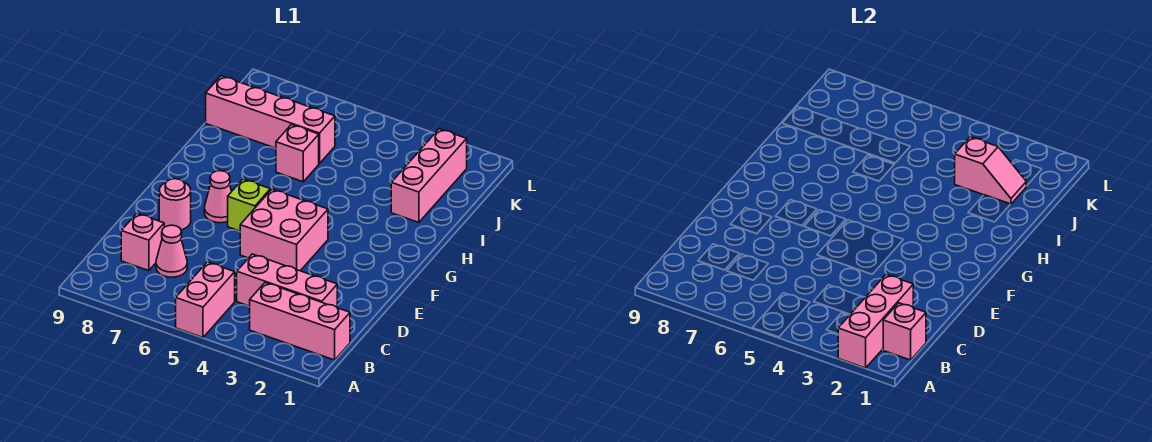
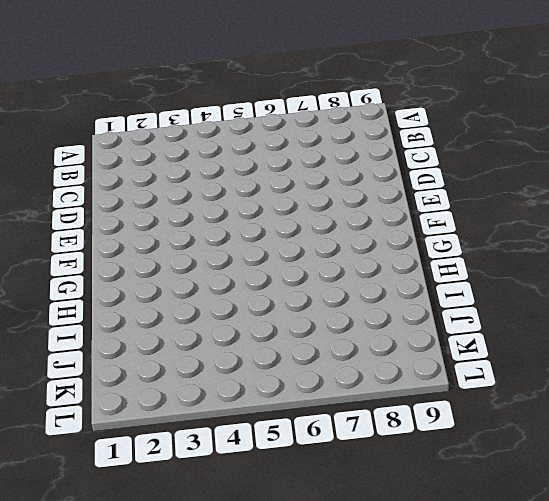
none -> pink 1x2 brick [176,262,235,337]
none -> pink 1x3 brick [250,283,350,360]
none -> pink 1x3 brick [237,254,337,307]

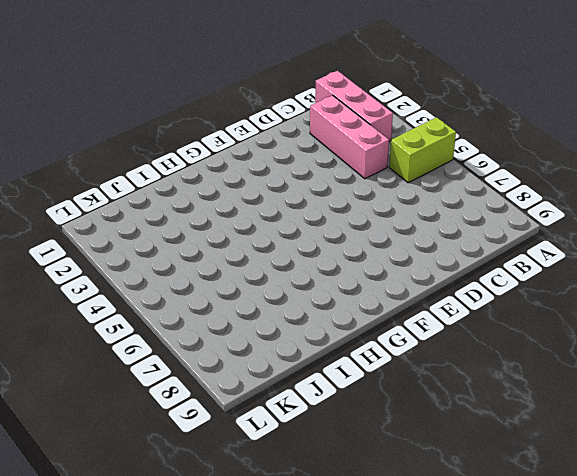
lime 1x2 brick [389,117,456,183] -> pink 1x2 brick [176,262,235,337]
none -> pink 1x1 cone [156,225,187,277]
none -> pink 1x1 brick [121,213,164,271]
none -> pink 2x2 brick [240,189,328,271]

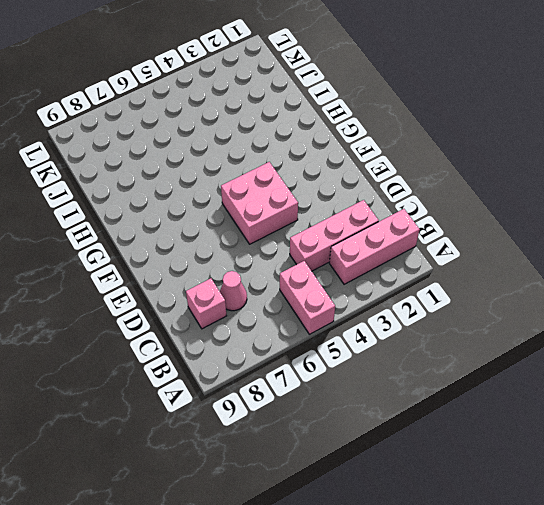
none -> pink 1x1 round brick [159,179,191,230]
none -> lime 1x1 brick [228,179,270,231]
none -> pink 1x1 cone [204,171,232,223]

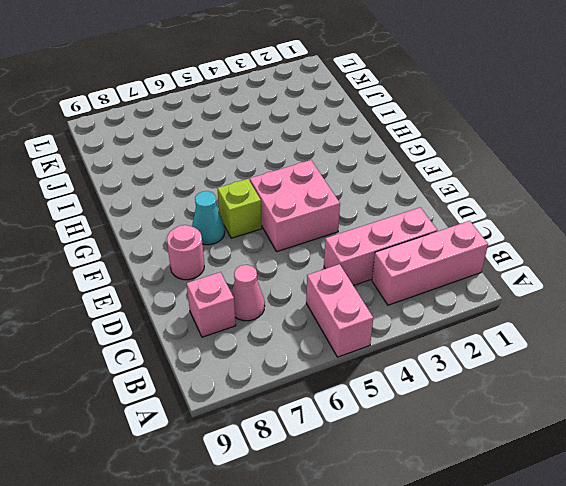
cyan 1x1 cone [192,191,225,245] -> pink 1x1 cone [204,171,232,223]
none -> pink 1x3 brick [391,129,467,223]
none -> pink 1x1 brick [276,125,319,182]
none -> pink 1x4 brick [206,76,335,164]

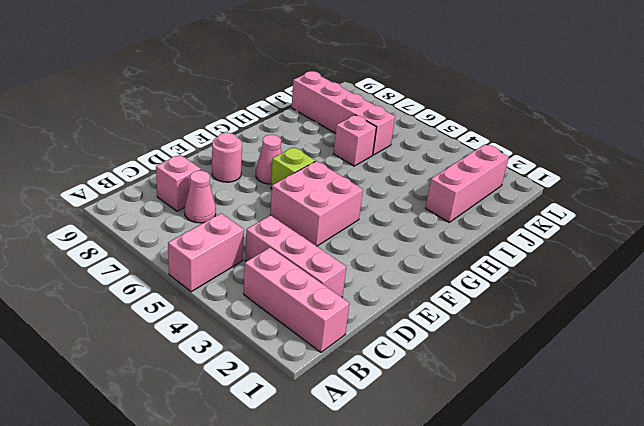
none -> pink 1x3 brick [838,274,913,368]
none -> pink 1x1 brick [883,303,926,360]
none -> pink 1x2 slope [955,137,1026,204]

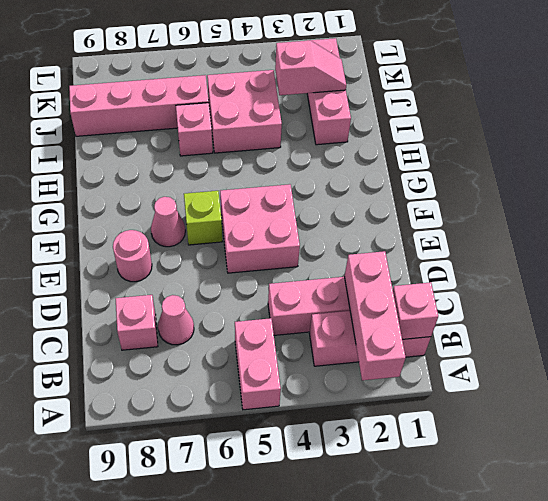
pink 2x2 brick [207,70,282,153] -> none

